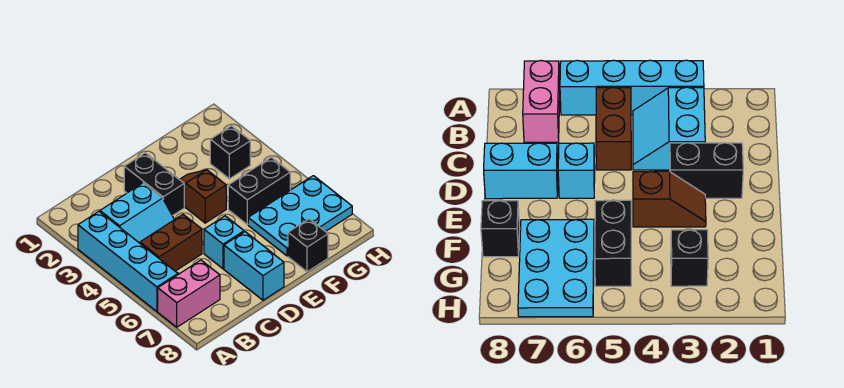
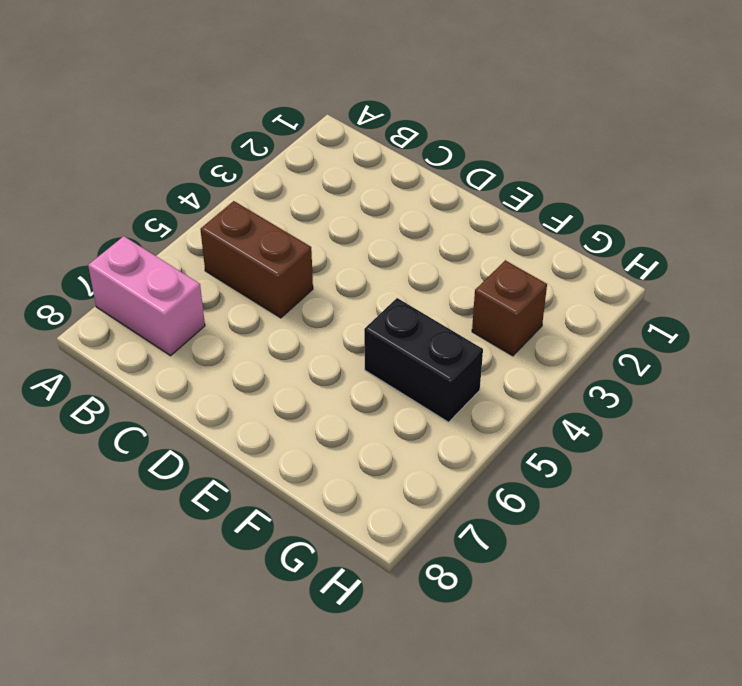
brown 1x1 brick [472,260,547,356] -> black 1x1 brick [210,126,250,179]
none -> cyan 1x4 brick [78,212,178,311]
none -> cyan 2x2 slope [100,183,174,243]
none -> black 1x2 brick [124,153,184,216]

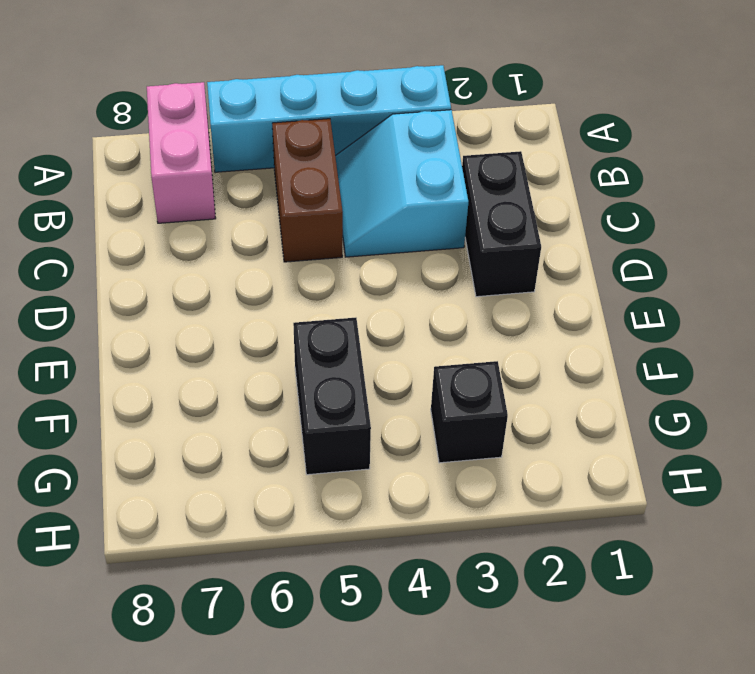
black 1x2 brick [462,151,541,297] -> black 1x2 brick turned to [124,153,184,216]
none -> cyan 1x1 brick [204,216,244,269]
none -> cyan 1x2 brick [224,232,284,300]
none -> brown 1x2 slope [179,170,226,223]

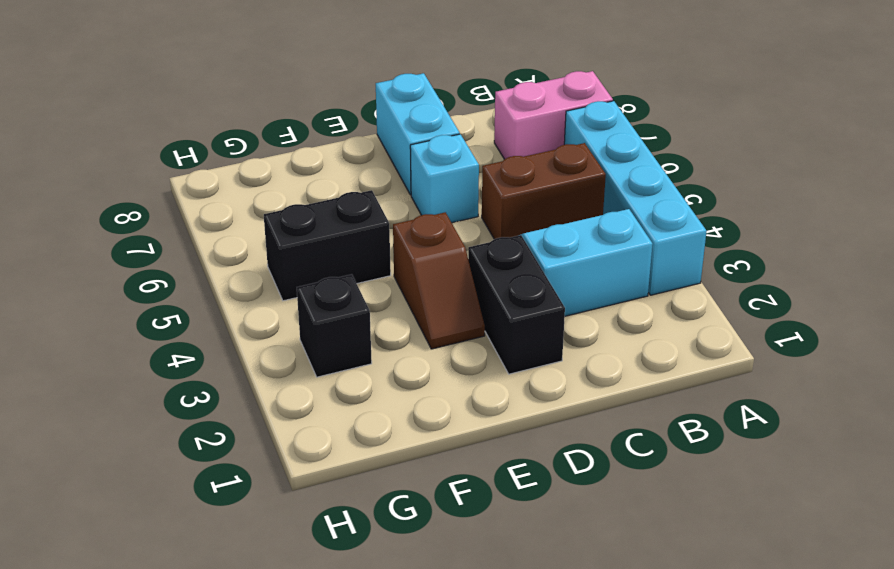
none -> cyan 2x3 plate [248,176,352,256]
none -> black 1x1 brick [288,219,328,272]

